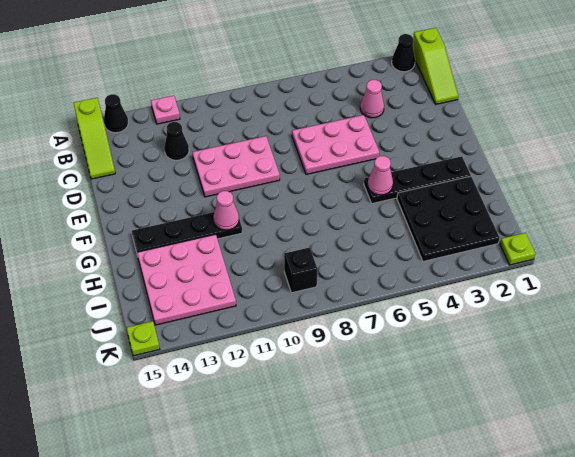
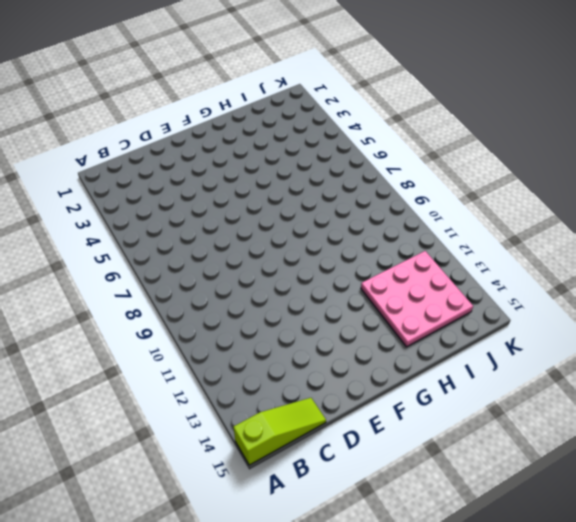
none -> lime 1x3 slope [413,28,458,104]
none -> black 1x1 cone [392,34,415,72]
none -> pink 1x1 plate [151,96,180,124]

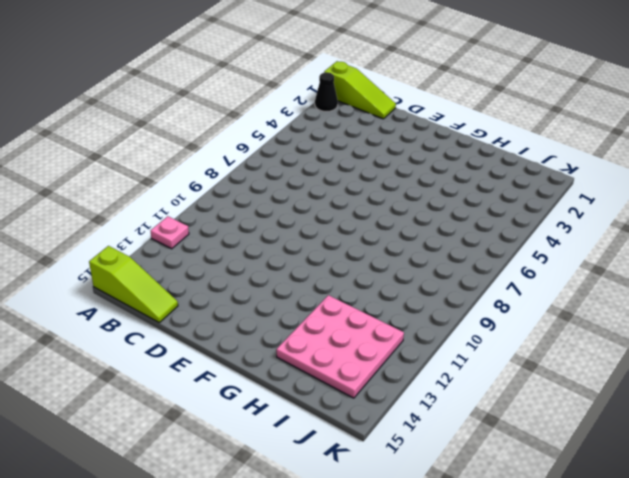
none -> black 1x1 cone [104,94,128,133]
none -> pink 1x1 cone [360,80,384,118]
none -> black 1x1 cone [164,122,189,160]

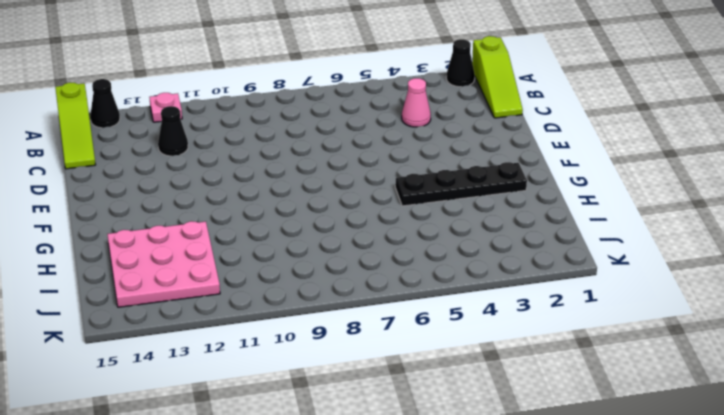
none -> pink 2x3 plate [292,115,380,174]
none -> pink 2x3 plate [193,136,280,197]
none -> black 1x4 plate [132,212,242,252]

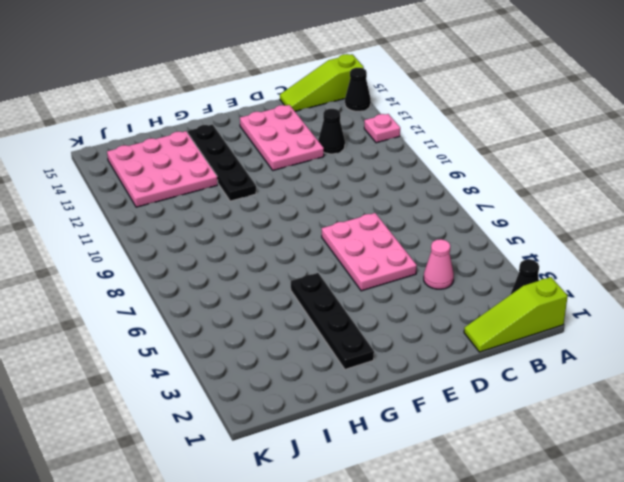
pink 2x3 plate [240,105,324,170] -> pink 2x3 plate moved to [193,136,280,197]
none -> black 3x3 plate [397,176,500,261]
none -> black 1x1 brick [284,247,318,293]
none -> lime 1x1 plate [500,233,535,265]

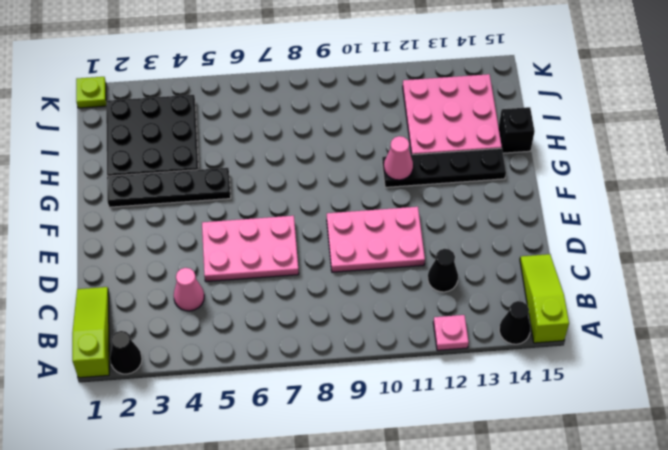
black 1x1 brick [499,107,535,153] -> black 1x1 brick moved to [284,247,318,293]
none -> lime 1x1 plate [127,321,160,356]
none -> pink 1x1 cone [368,156,393,195]

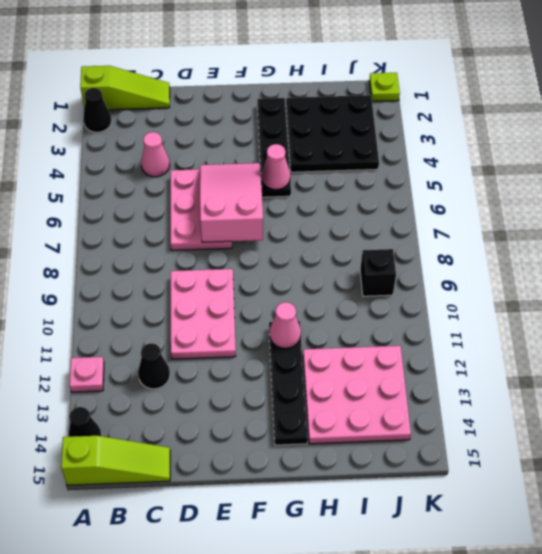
pink 2x3 slope [200,163,263,242] -> none
none -> lime 1x1 plate [127,321,160,356]

